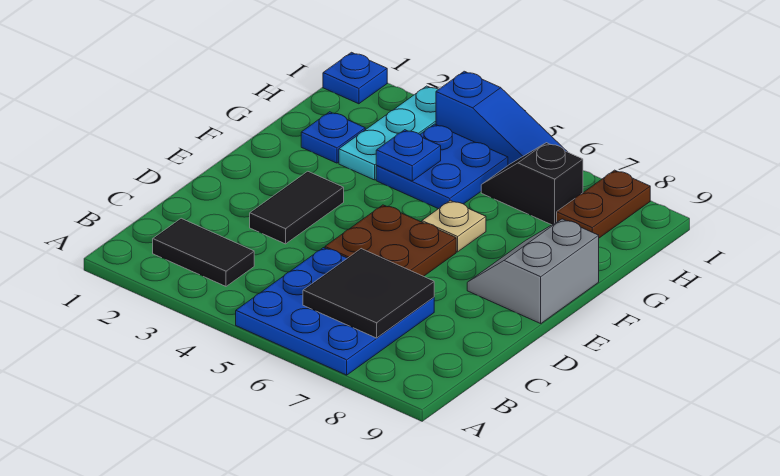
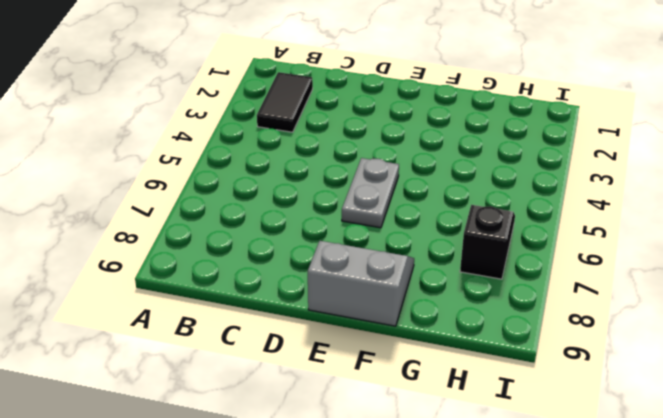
grey 1x2 plate [342,158,399,228] -> brown 2x2 plate [325,205,456,276]
none -> blue 3x3 plate [236,248,434,375]
none -> black 1x2 tile [250,171,344,244]
none -> tan 1x1 plate [422,200,486,252]

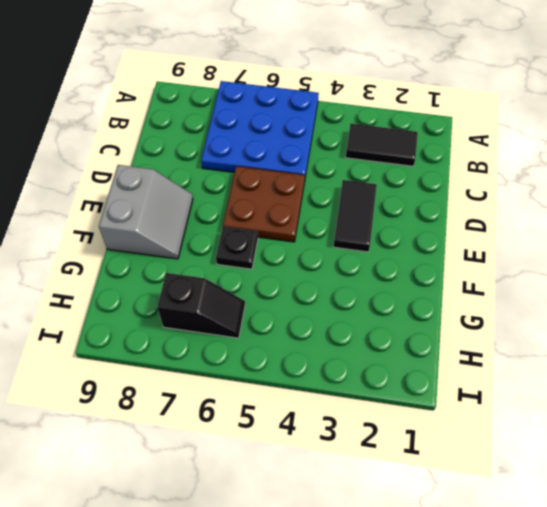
black 1x1 plate [216,227,258,269] -> tan 1x1 plate [422,200,486,252]
none -> blue 1x1 plate [301,112,365,163]
none -> cyan 1x3 plate [339,86,439,180]
none -> blue 2x2 plate [376,124,508,209]

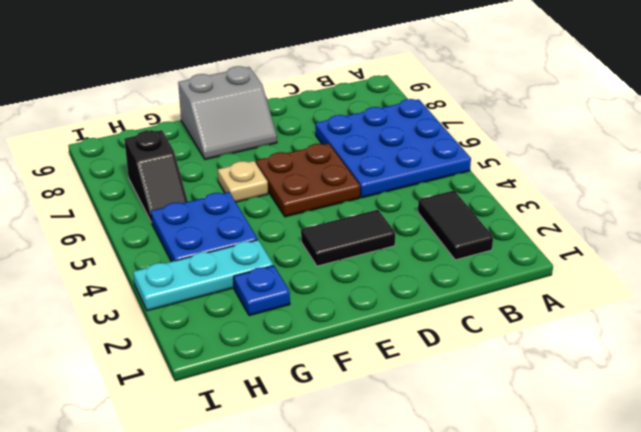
none -> brown 1x2 plate [557,170,650,238]
none -> blue 1x1 plate [323,52,387,104]
none -> blue 1x3 slope [436,71,567,165]

